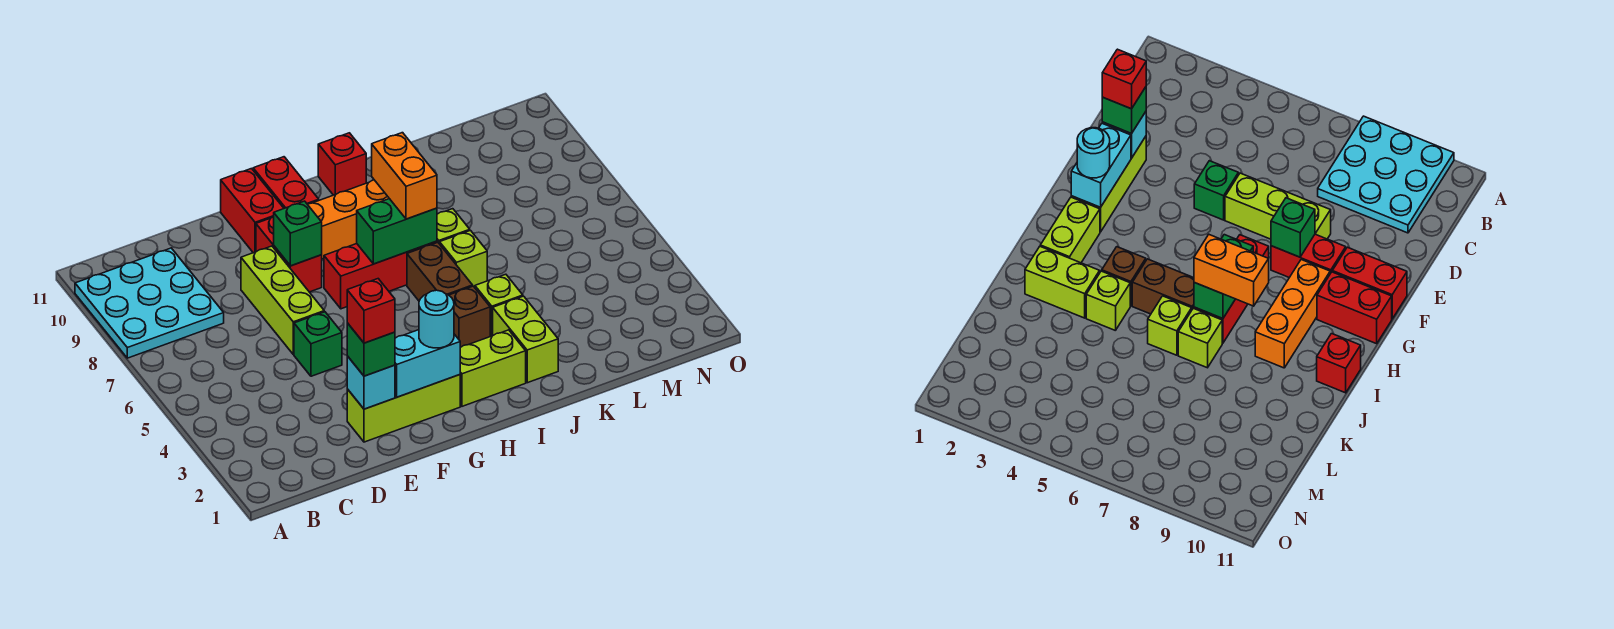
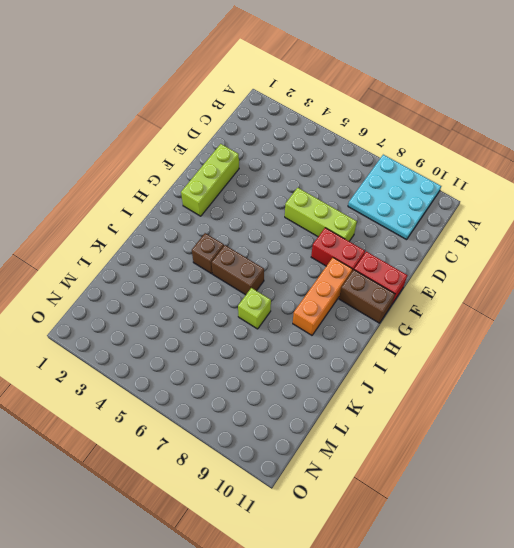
brown 1x2 brick [339,270,395,323] -> red 1x2 brick [253,157,319,208]
none -> green 1x1 brick [294,312,342,376]
none -> red 1x3 brick [324,241,437,309]
none -> lime 1x2 brick [460,330,526,406]

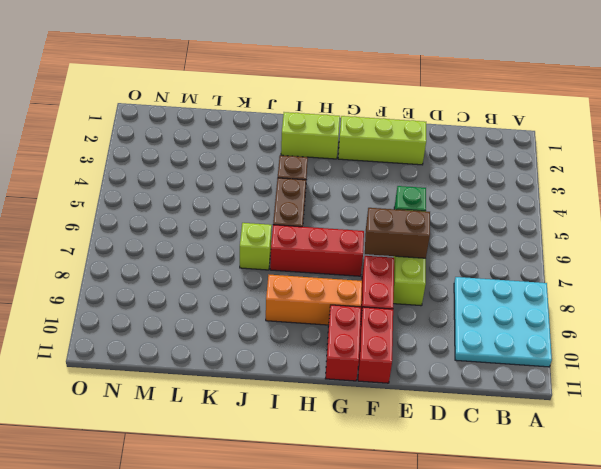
brown 1x2 brick [365,208,430,258] -> none
none -> red 1x1 brick [318,133,366,195]
none -> lime 1x2 brick [493,296,558,383]
none -> lime 1x1 brick [475,274,523,336]

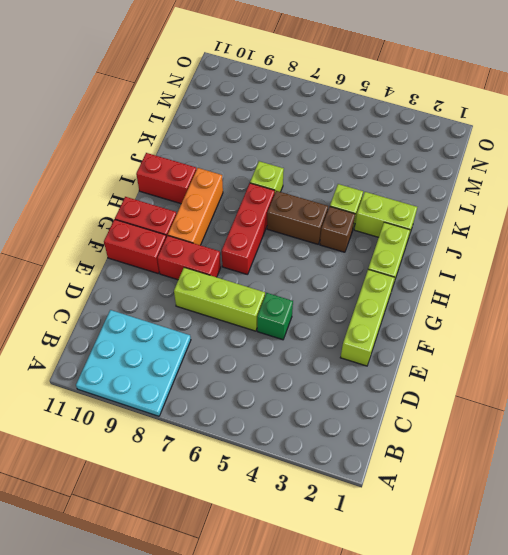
red 1x2 brick [136,153,196,204] -> red 1x1 brick [318,133,366,195]
none -> lime 1x1 brick [440,231,487,287]
none -> cyan 1x1 brick [347,356,395,409]
none -> cyan 1x2 brick [395,330,460,397]

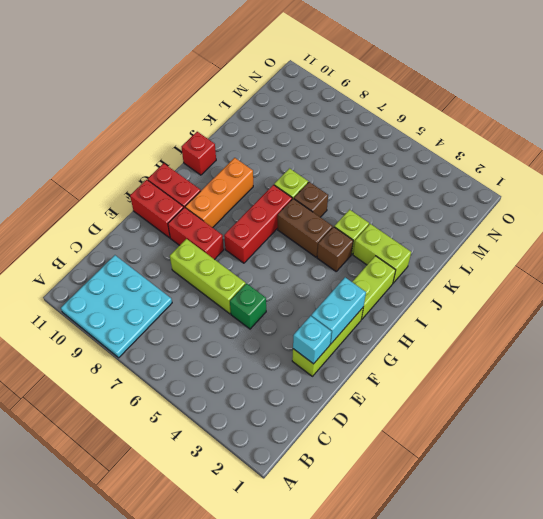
brown 1x1 brick [294,182,328,217] -> lime 1x1 brick [440,231,487,287]
none -> green 1x1 brick [274,201,322,266]
none -> green 1x2 brick [357,199,437,264]
none -> green 1x1 brick [347,323,395,376]

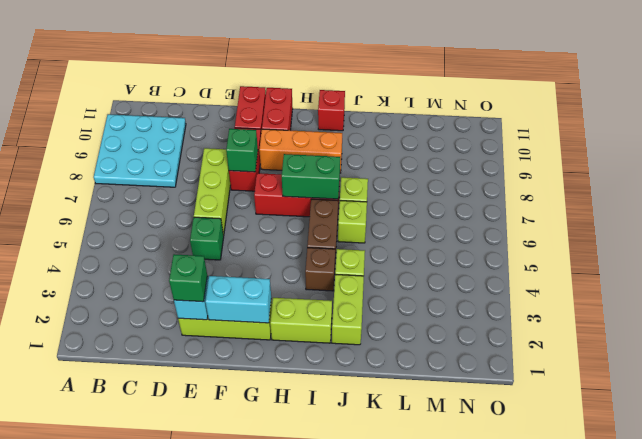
none -> cyan 1x1 round brick [419,290,454,348]
none -> orange 1x2 brick [372,133,437,219]
none -> red 1x1 brick [347,279,395,343]

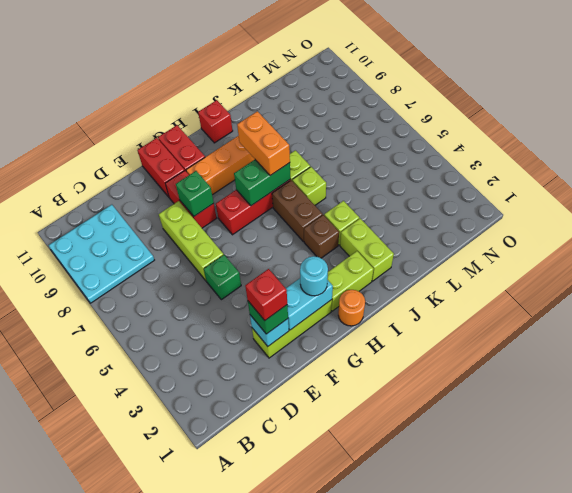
orange 1x1 round brick [338,290,365,326] -> none

